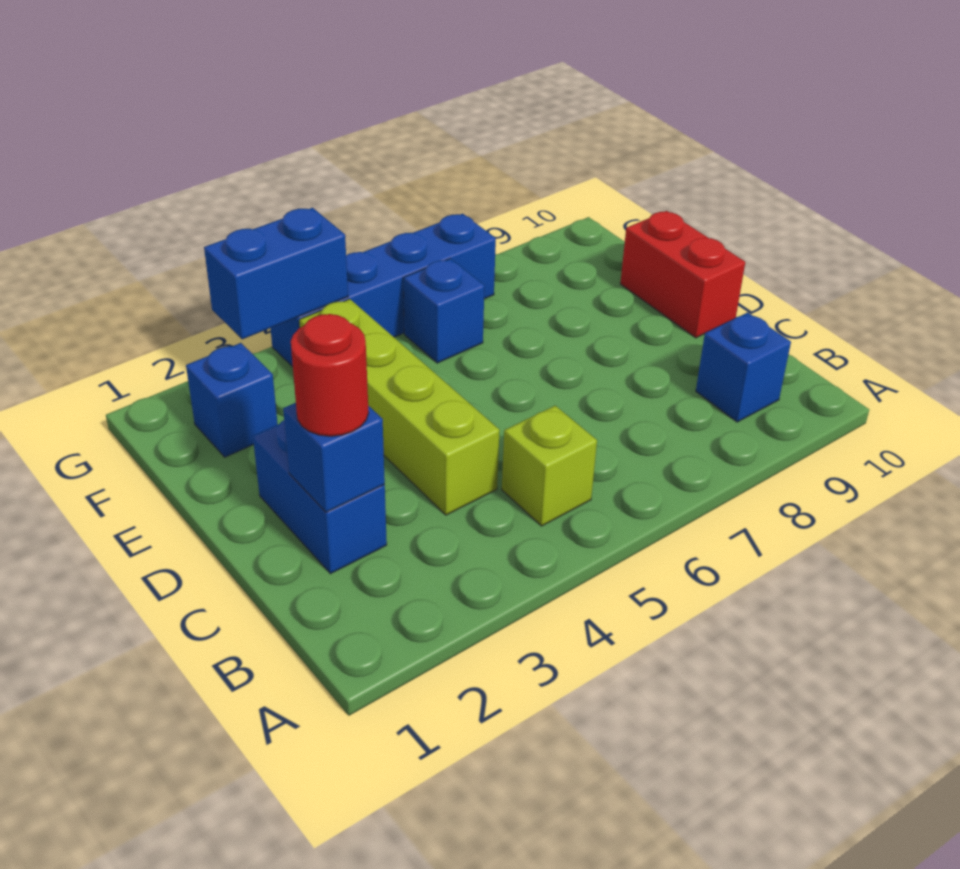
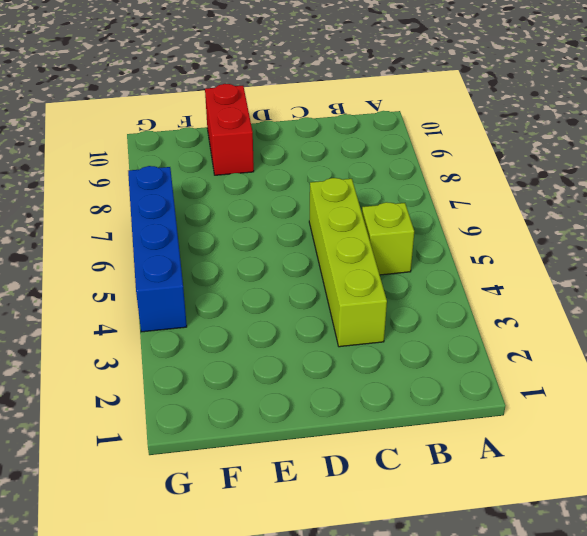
lime 1x4 brick [309,178,387,347] -> lime 1x4 brick turned to [299,299,500,515]
red 1x2 brick [205,84,254,175] -> red 1x2 brick turned to [620,211,745,338]
none -> blue 1x1 brick [696,312,791,422]
none -> blue 1x2 brick [253,420,387,574]

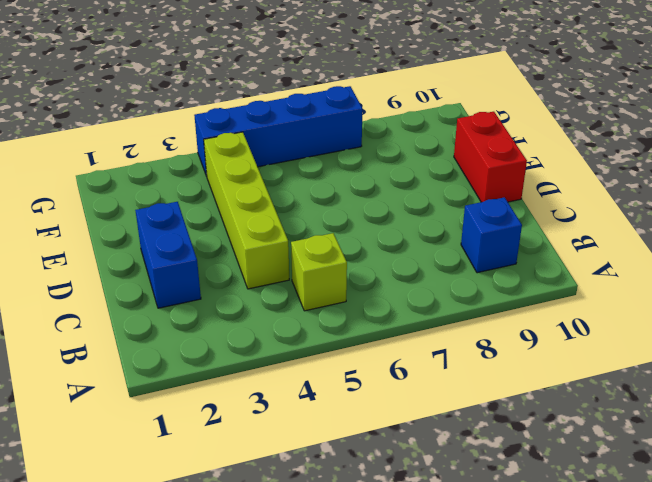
none -> blue 1x1 brick [186,343,278,457]
none -> blue 1x1 brick [403,259,484,363]

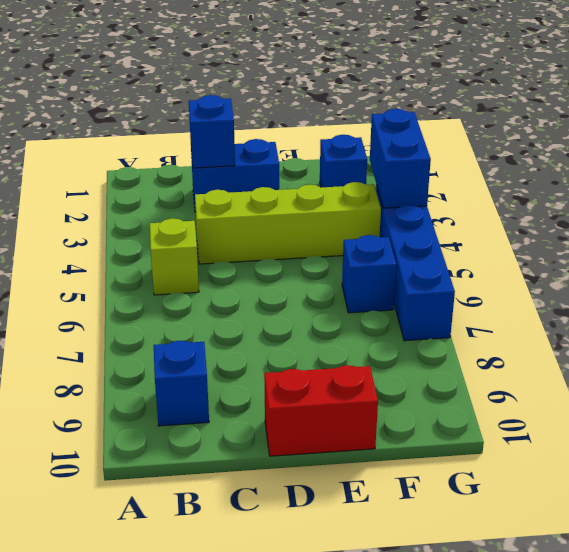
none -> red 1x1 round brick [291,314,369,436]

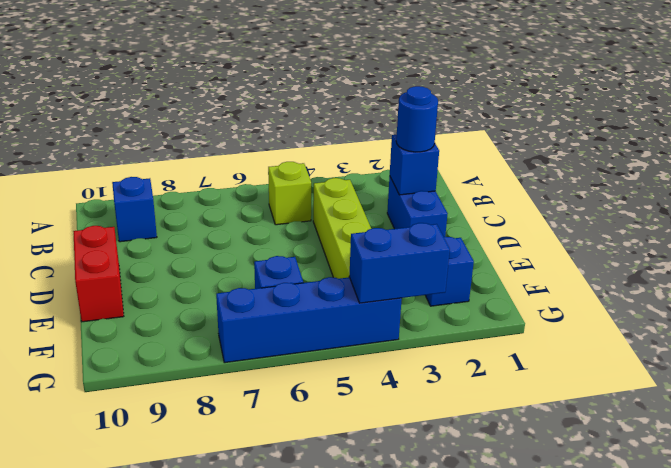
blue 1x1 round brick [396,86,438,152] -> red 1x1 round brick [291,314,369,436]

